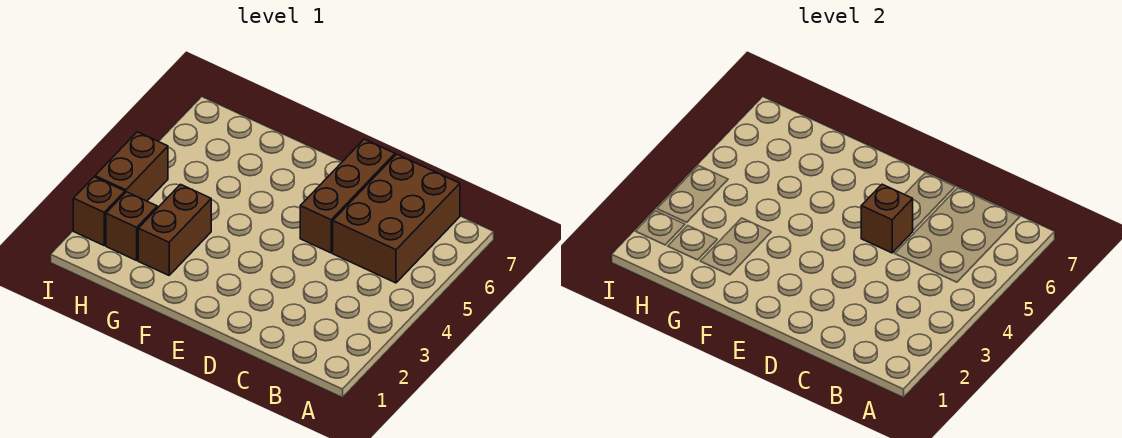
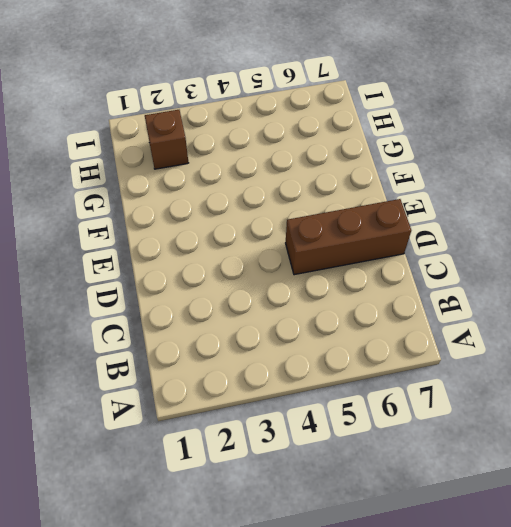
none -> brown 2x3 brick [333,154,460,283]
none -> brown 1x2 brick [138,184,211,275]

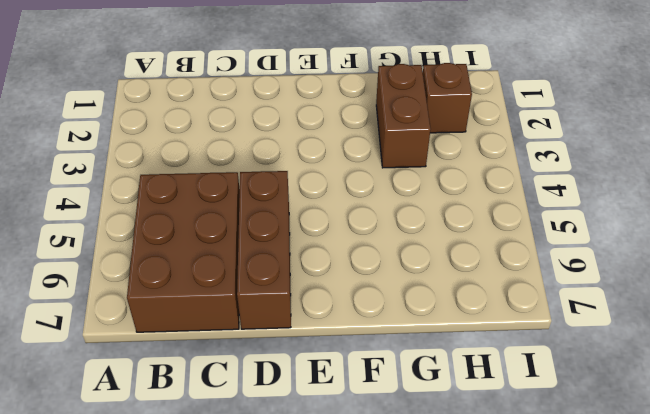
none -> brown 1x1 brick [73,177,125,245]
none -> brown 1x2 brick [95,132,168,201]

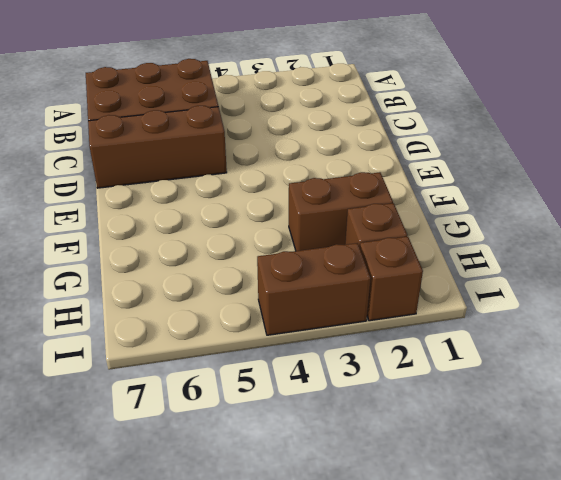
none -> brown 1x1 brick [861,184,913,253]

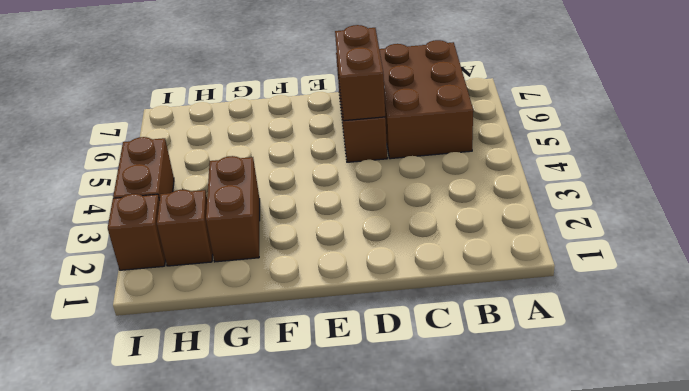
brown 1x2 brick [335,25,385,121] -> brown 1x1 brick [861,184,913,253]

